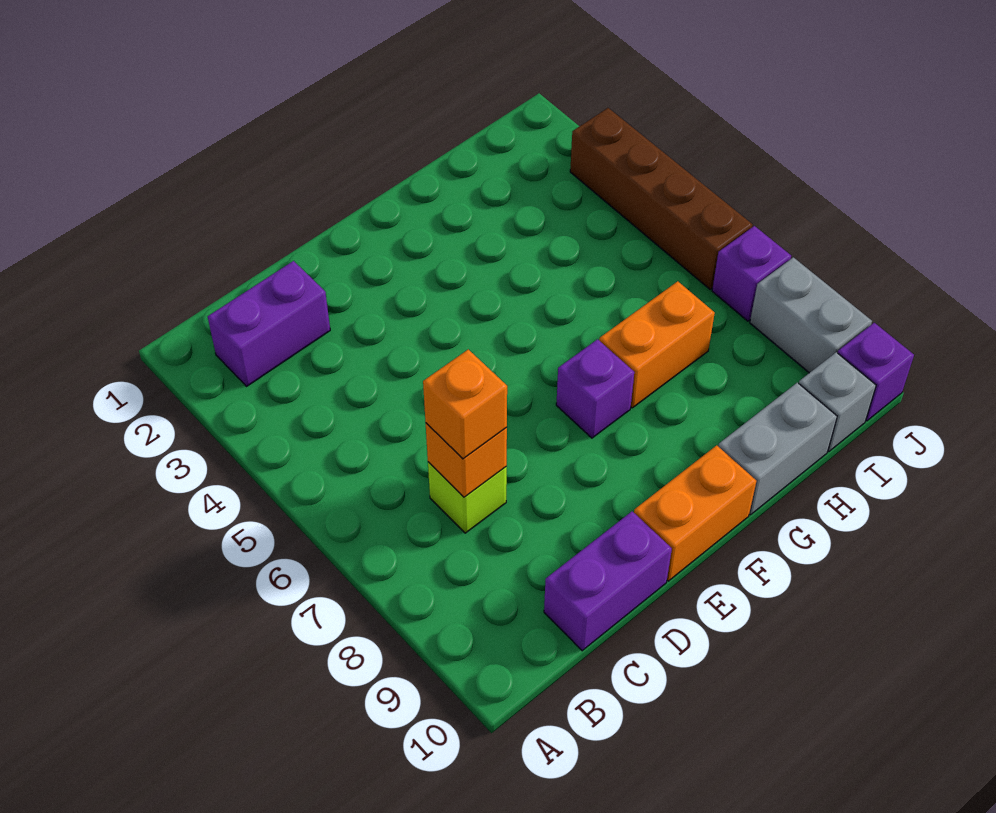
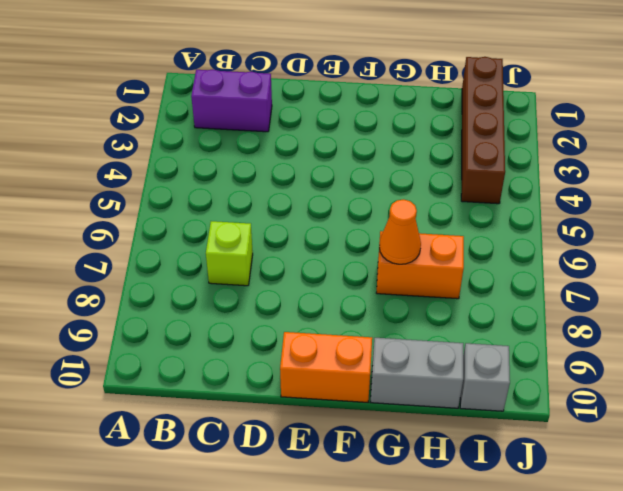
orange 1x1 cone [379,199,421,264] -> none
brown 1x4 brick [461,57,505,204] -> brown 1x4 brick moved to [570,108,753,289]
none -> purple 1x2 brick [544,511,672,651]
none -> purple 1x1 brick [556,339,634,438]
none -> purple 1x1 brick [712,226,791,321]

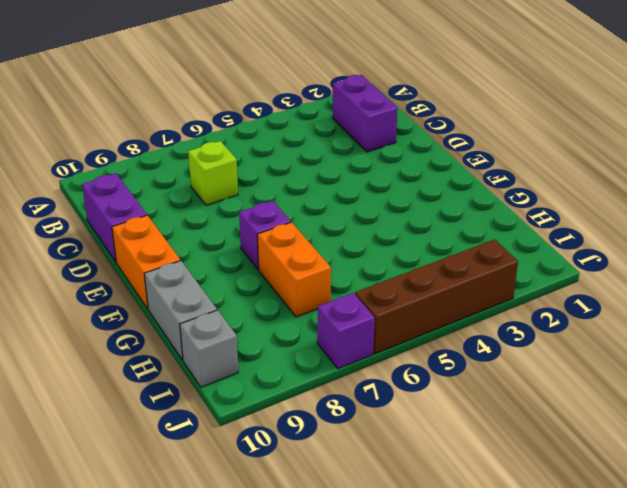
none -> grey 1x2 brick [750,257,872,373]
none -> purple 1x1 brick [838,323,914,421]
none -> orange 1x1 brick [426,423,507,497]

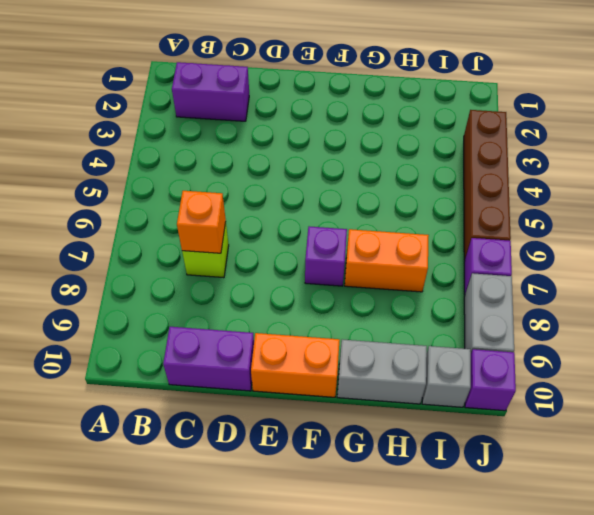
none -> orange 1x1 brick [423,349,507,459]

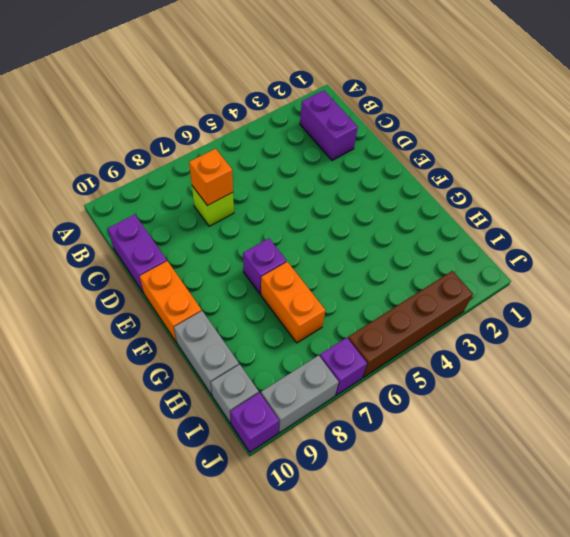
none -> orange 1x1 brick [423,349,507,459]

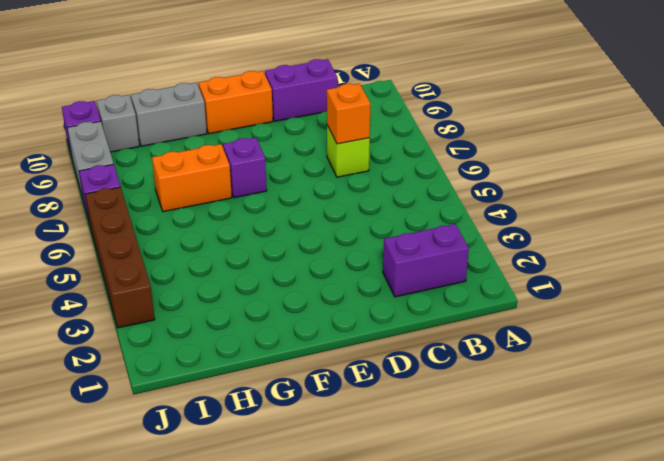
none -> orange 1x1 brick [423,349,507,459]

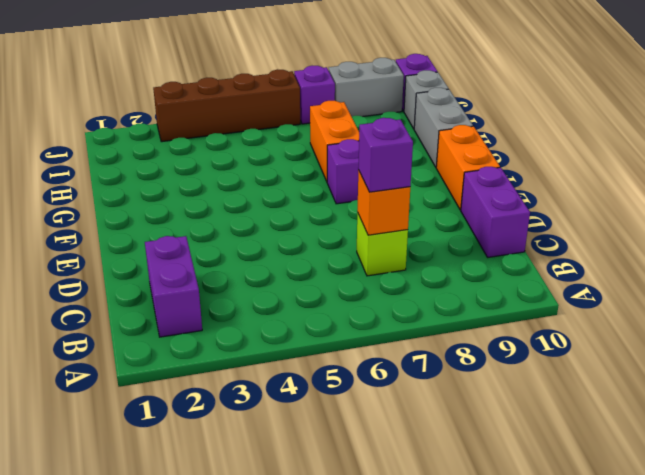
purple 1x1 brick [358,118,413,192] -> orange 1x1 brick [423,349,507,459]

